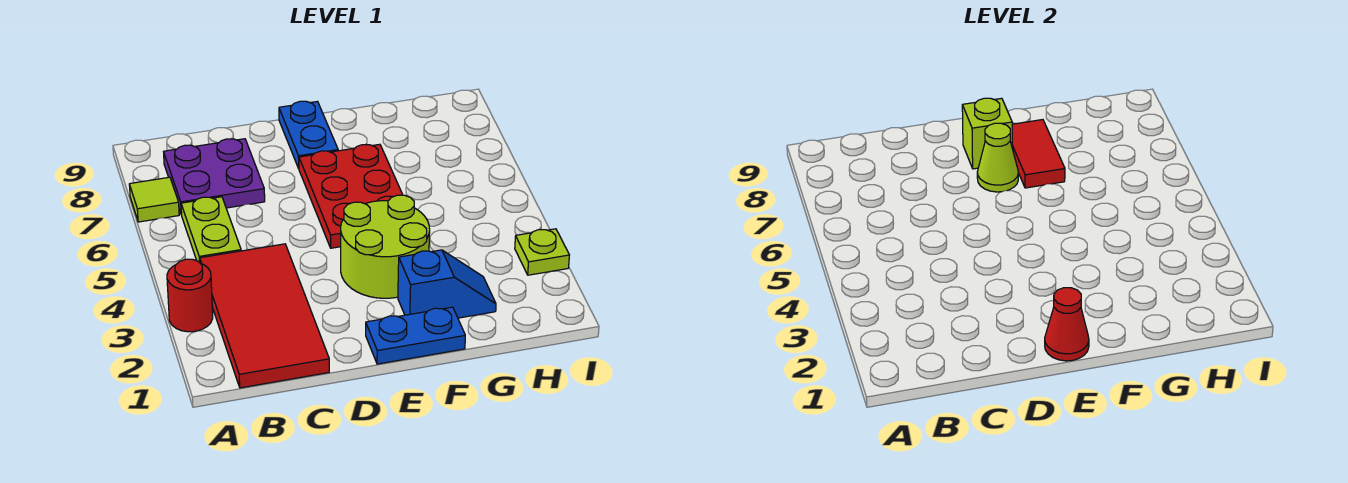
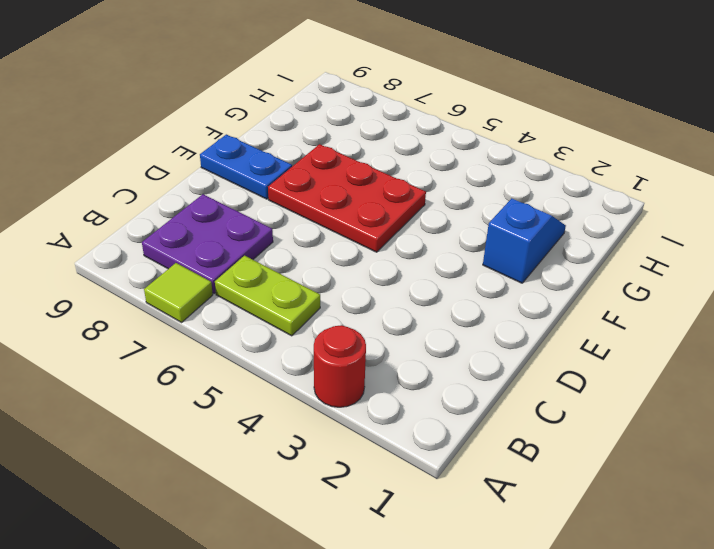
none -> red 2x4 tile [200,244,329,388]
none -> blue 1x2 plate [366,307,465,364]
none -> lime 2x2 round brick [341,195,430,298]

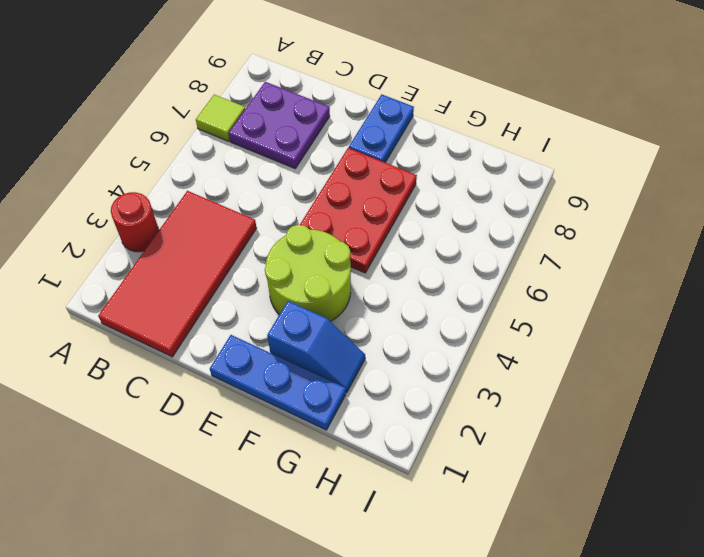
blue 1x3 plate [210,335,346,430] -> blue 1x2 plate [366,307,465,364]
none -> lime 1x2 plate [181,197,241,262]
none -> lime 1x1 plate [515,229,569,275]
none -> red 1x1 cone [1045,288,1089,361]

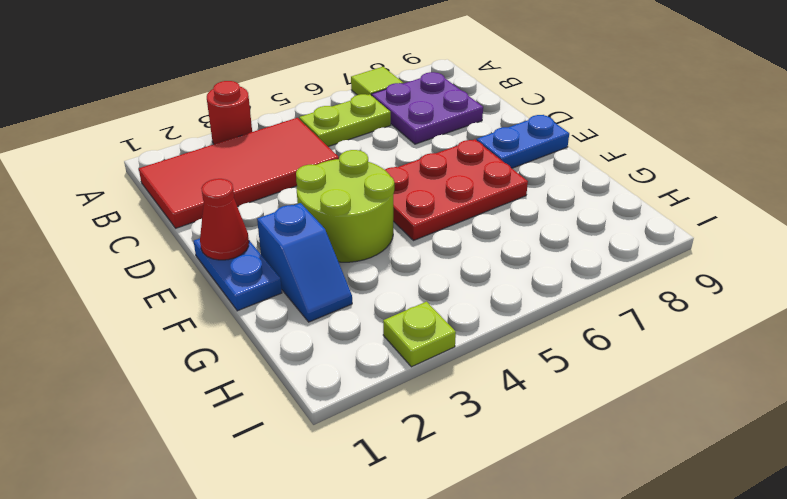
none -> lime 1x1 cone [977,123,1018,192]
none -> lime 1x1 brick [962,98,1012,169]
none -> red 1x2 tile [1012,120,1065,188]

